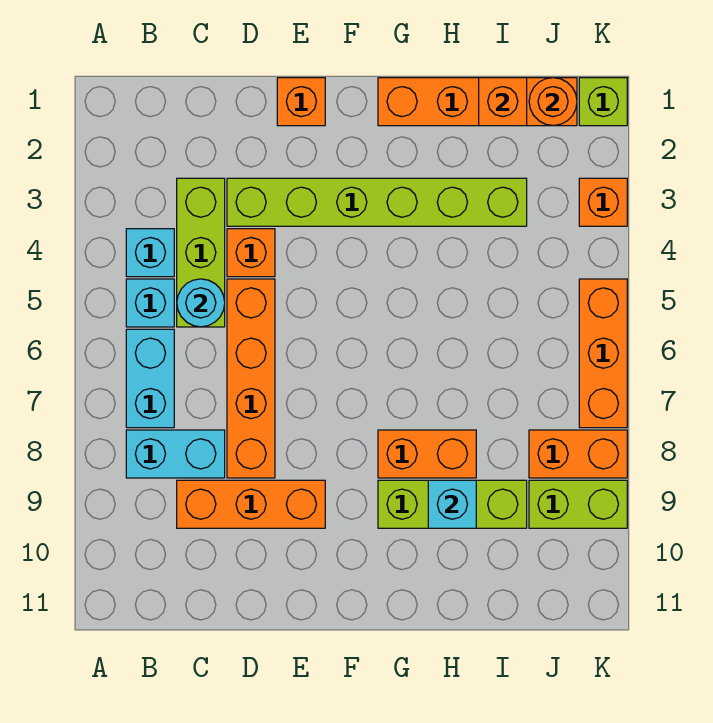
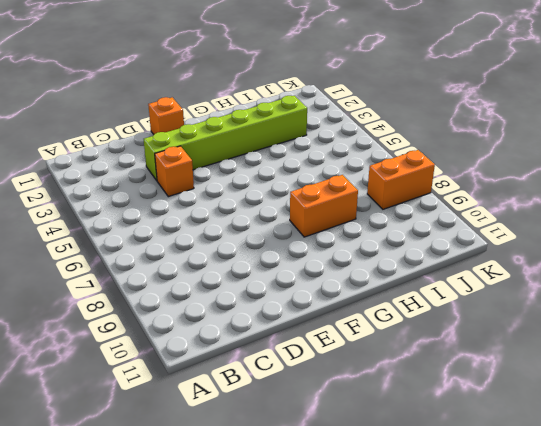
none -> cyan 1x1 brick [126,229,174,277]
none -> cyan 1x1 brick [126,279,174,327]
none -> cyan 1x2 brick [126,329,174,428]

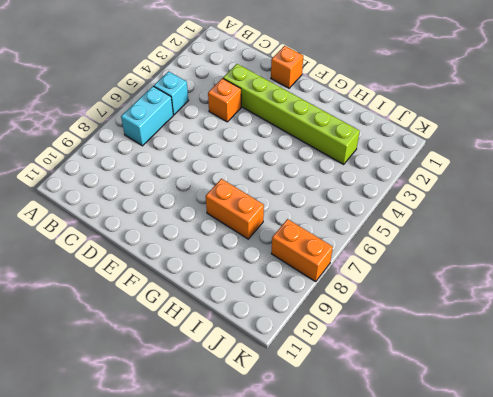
none -> cyan 1x1 brick [126,229,174,277]
none -> cyan 1x2 brick [126,430,225,478]
none -> lime 1x3 brick [177,178,225,327]

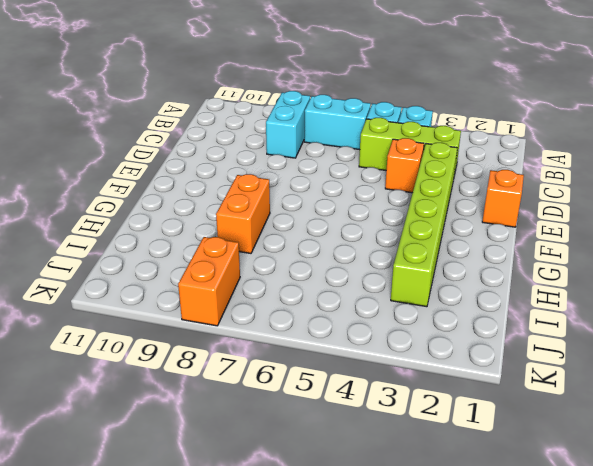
none -> orange 1x3 brick [177,480,325,528]
none -> orange 1x4 brick [227,279,275,478]
none -> orange 1x4 brick [378,78,577,126]

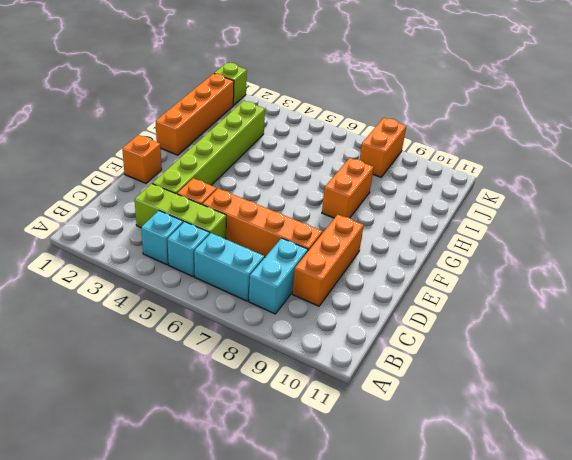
none -> lime 1x3 brick [378,480,527,528]
none -> lime 1x2 brick [529,480,627,528]
none -> orange 1x1 brick [579,178,627,226]

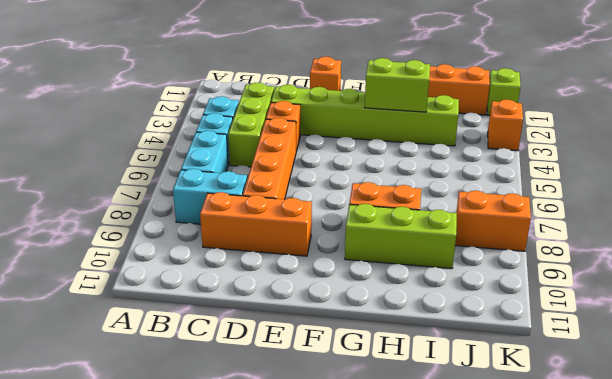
lime 1x2 brick [365,58,430,112] -> lime 1x2 brick moved to [529,480,627,528]
none -> orange 1x3 brick [579,279,627,428]
none -> cyan 1x1 round brick [177,279,225,327]
none -> cyan 1x1 brick [428,480,476,528]

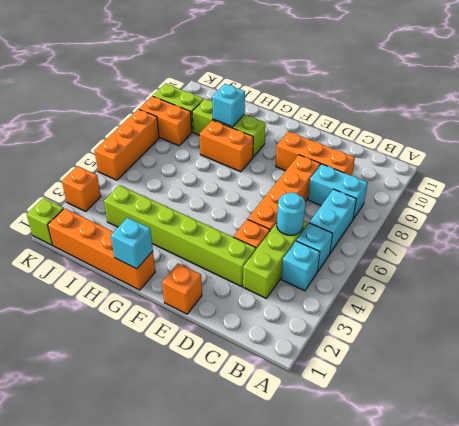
cyan 1x1 brick [111,217,153,269] -> none
none -> orange 1x1 brick [479,78,527,126]
none -> orange 1x1 round brick [529,78,577,126]

